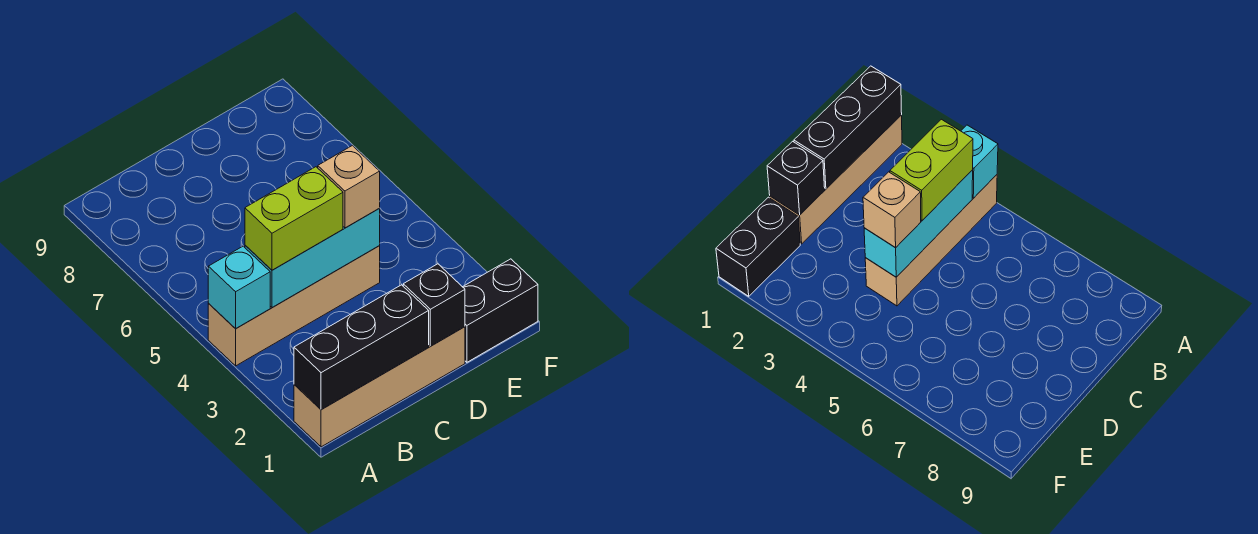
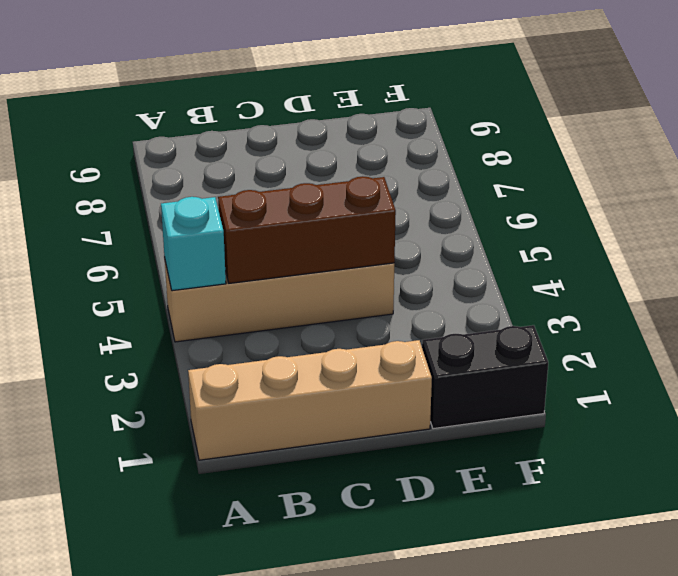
brown 1x3 brick [218,176,396,283] -> cyan 1x3 brick [245,209,380,308]
none -> black 1x3 brick [294,285,429,410]
none -> black 1x1 brick [403,264,465,346]

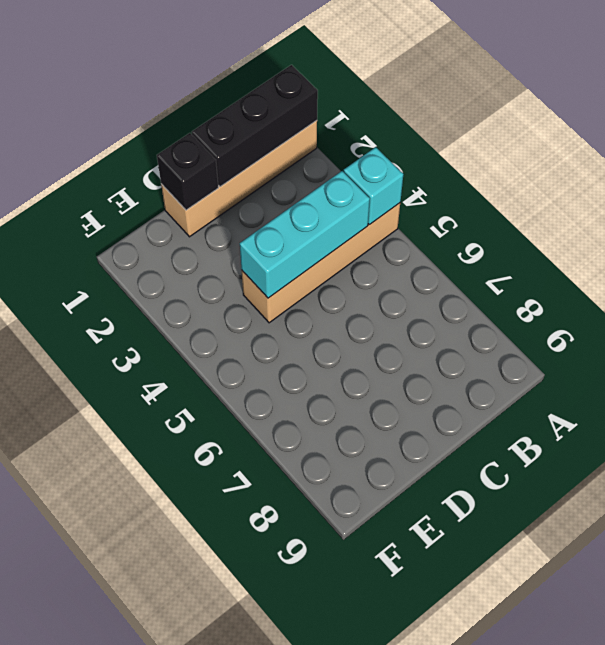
none -> black 1x2 brick [463,259,538,362]
none -> lime 1x2 brick [245,167,343,270]

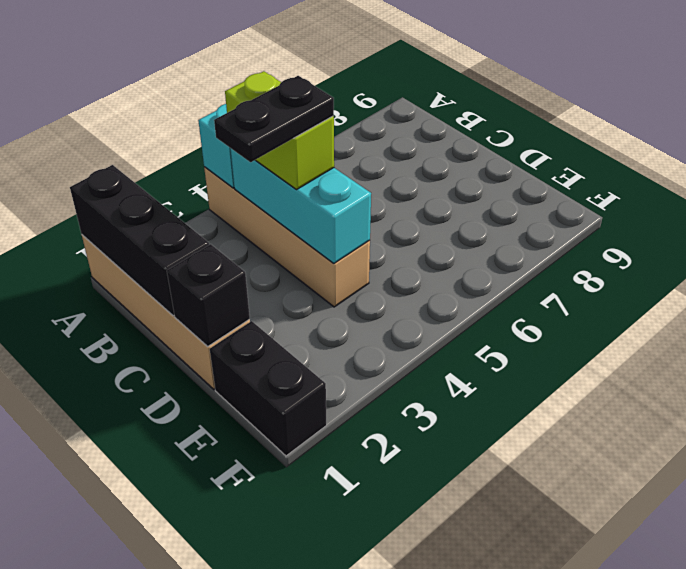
black 1x2 plate [214,76,334,162] -> none
none -> tan 1x1 brick [318,146,380,228]

